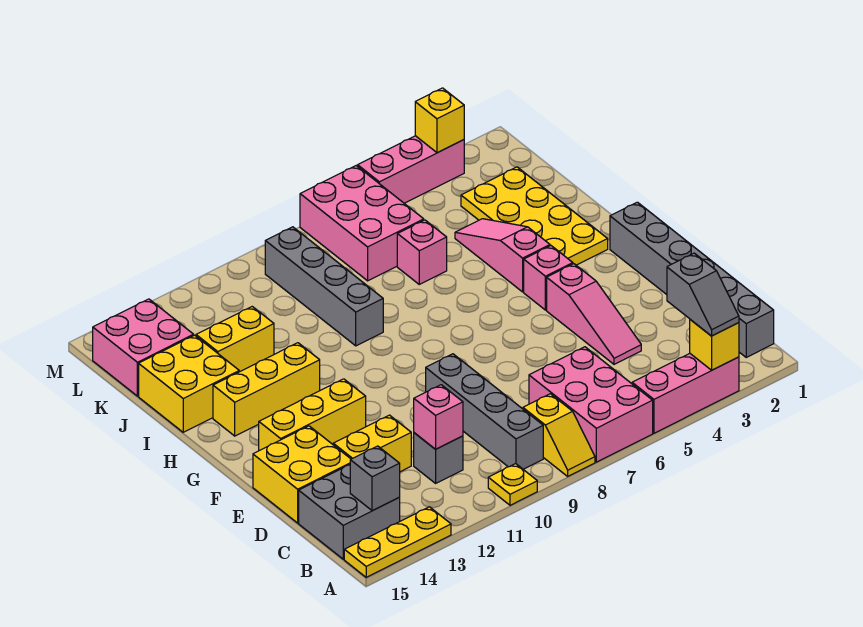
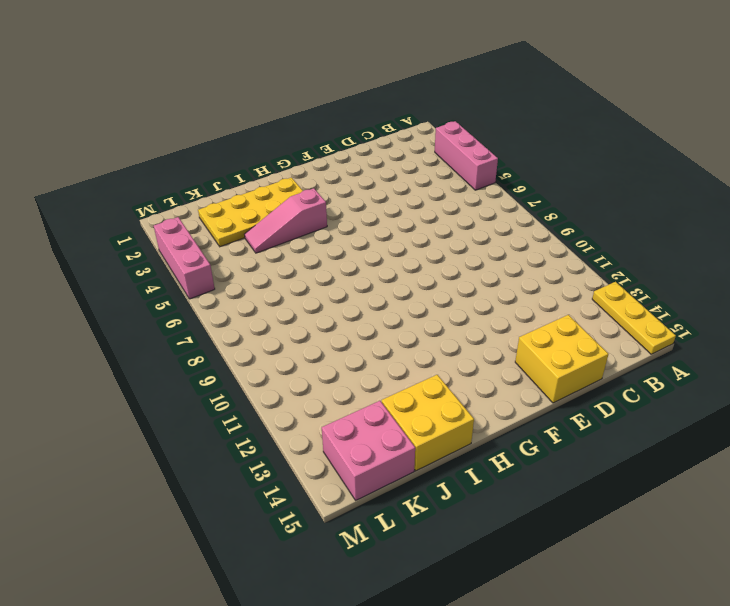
none -> pink 2x3 brick [529,347,653,462]
none -> yellow 1x2 slope [523,394,595,476]
none -> yellow 1x1 plate [488,464,537,505]

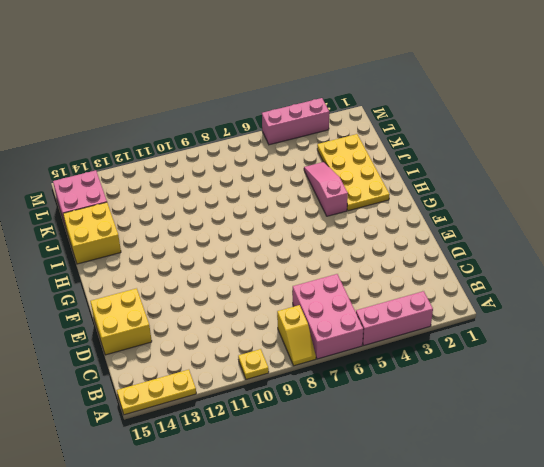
none -> grey 1x6 brick [610,202,774,357]
none -> grey 1x4 brick [426,354,543,469]
none -> grey 2x2 brick [299,465,400,559]

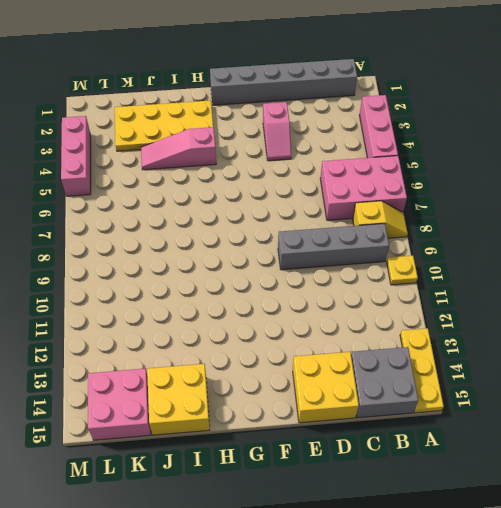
pink 1x2 slope [263,102,291,161] -> pink 1x3 slope [547,264,641,364]
none -> grey 1x1 brick [414,433,463,483]
none -> yellow 1x2 brick [333,415,411,472]
none -> yellow 1x3 brick [259,379,366,451]

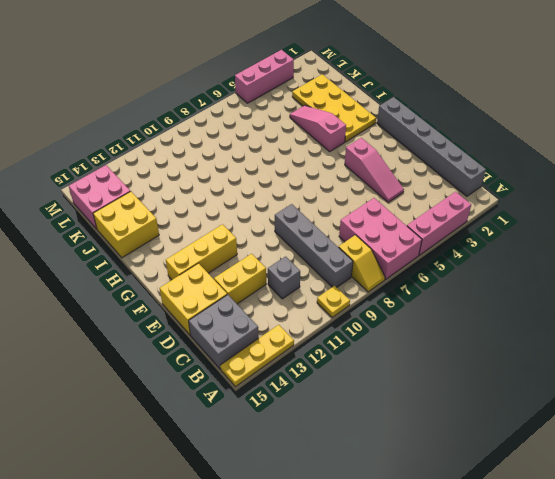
none -> pink 1x1 brick [524,246,573,310]
none -> yellow 1x3 brick [213,343,320,436]
none -> grey 1x4 brick [265,227,383,346]

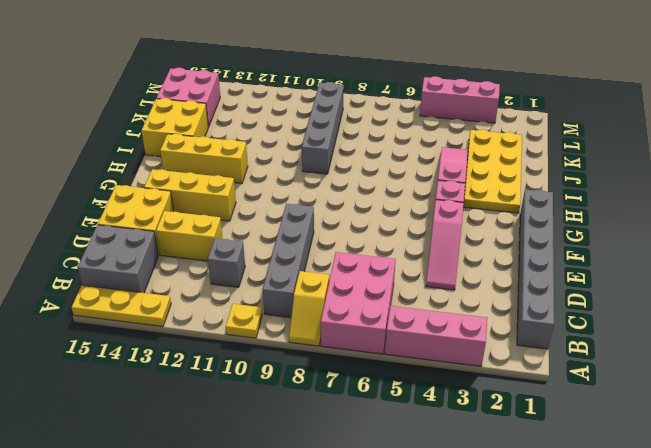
none -> pink 1x1 brick [397,220,447,284]
none -> yellow 1x2 brick [196,307,274,372]
none -> pink 2x3 brick [300,166,424,281]

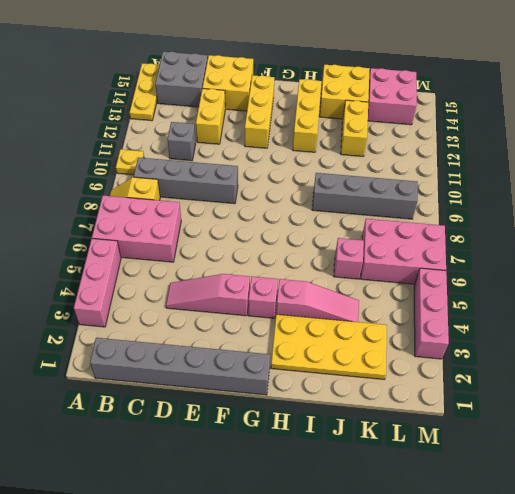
none -> yellow 1x1 brick [690,320,739,370]
none -> grey 1x1 brick [350,446,400,511]
none -> pink 1x1 brick [414,385,463,449]

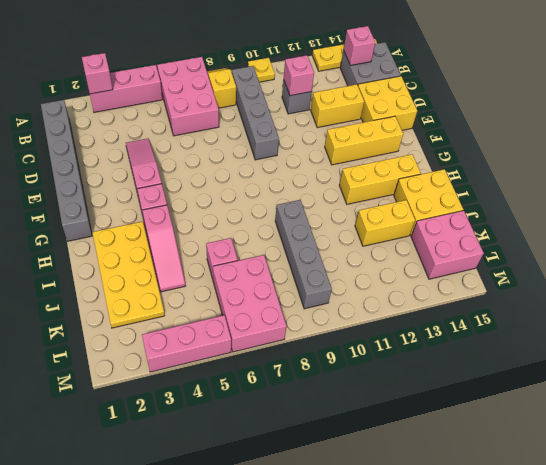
pink 1x1 brick [82,53,113,94] -> yellow 1x1 brick [690,320,739,370]
pink 1x1 brick [343,26,375,66] -> grey 1x1 brick [350,446,400,511]
none -> yellow 1x1 brick [415,88,464,153]
none -> grey 1x2 slope [667,253,739,336]

